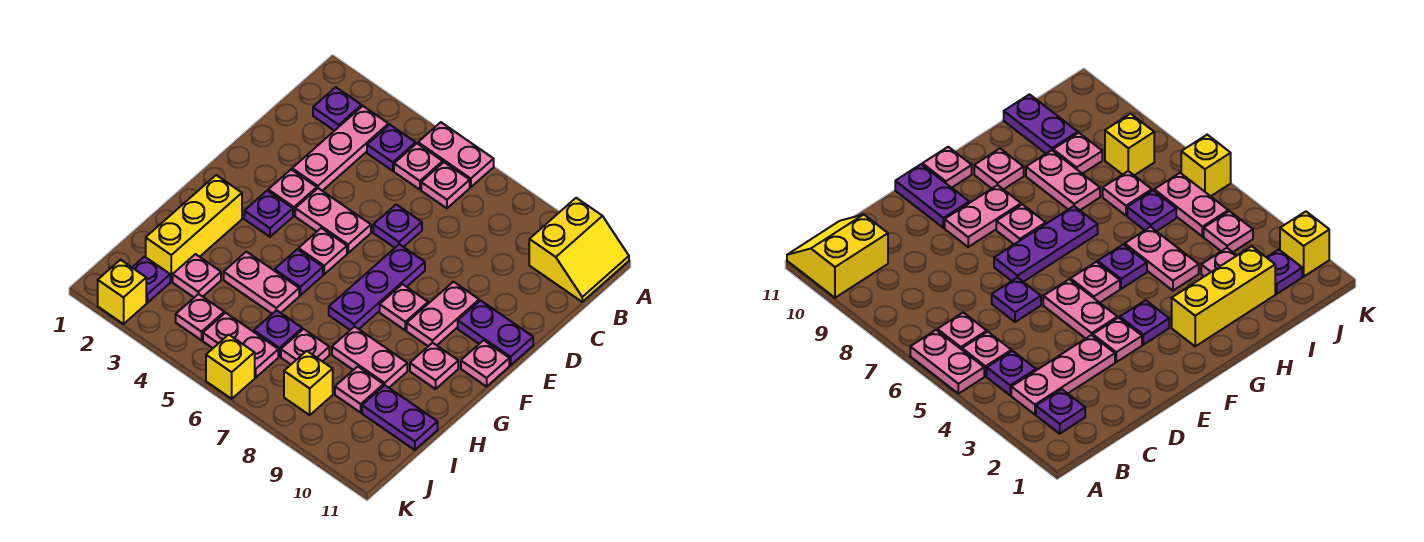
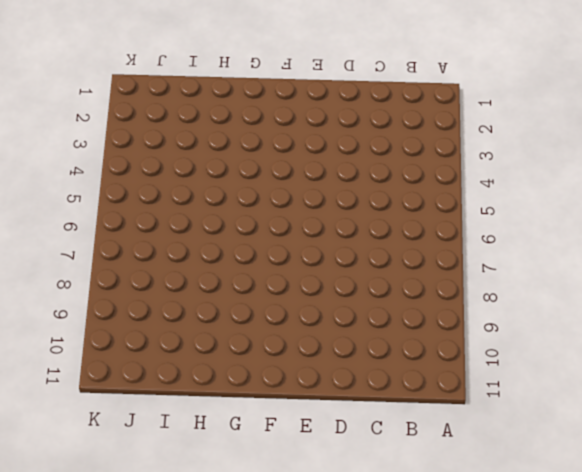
none -> pink 1x2 plate [418,122,494,187]
none -> yellow 2x2 slope [529,198,629,302]
none -> purple 1x1 plate [313,87,361,131]
none -> pink 1x3 plate [292,106,389,191]

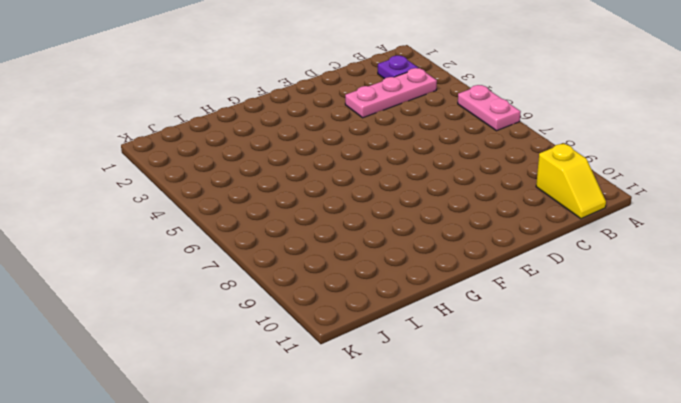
yellow 1x2 slope [536,143,606,219] -> yellow 2x2 slope [529,198,629,302]
none -> purple 1x1 plate [367,125,416,171]
none -> pink 1x1 plate [394,144,443,190]
none -> pink 1x1 plate [421,162,470,208]
none -> purple 1x1 plate [373,204,422,248]

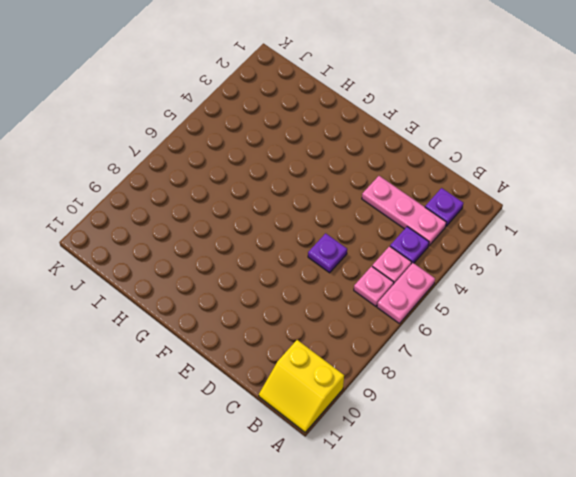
none -> pink 1x1 plate [268,170,317,216]
none -> pink 1x2 plate [295,188,371,253]
none -> purple 1x3 plate [329,244,425,330]
none -> pink 1x2 plate [407,282,479,346]

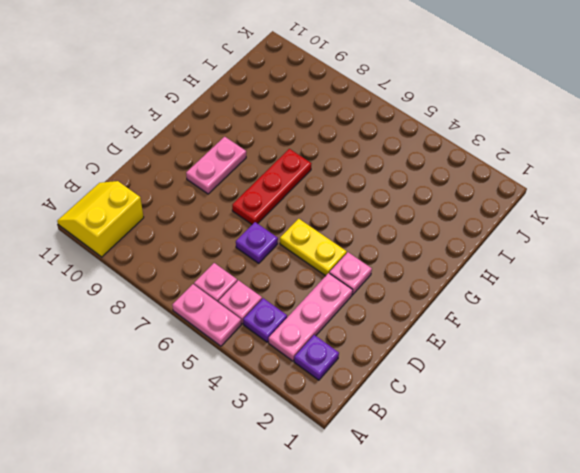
yellow 1x2 plate [280,219,347,276] -> pink 1x2 plate [295,188,371,253]
red 1x3 plate [232,149,311,224] -> purple 1x3 plate [329,244,425,330]
none -> purple 1x2 plate [458,301,533,365]
none -> purple 1x1 plate [244,191,293,237]
none -> pink 1x1 plate [298,228,347,274]
none -> pink 1x1 plate [380,284,428,330]

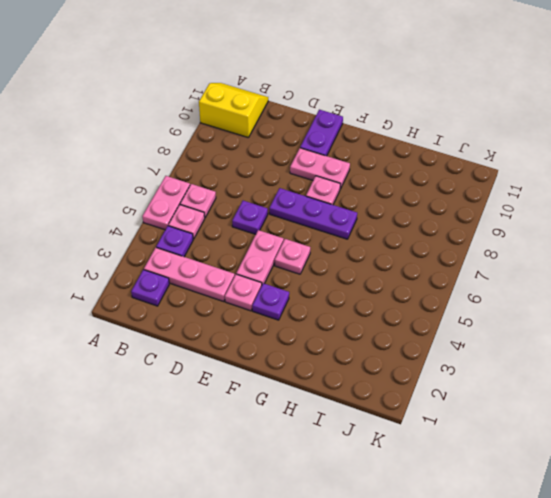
none -> pink 1x1 plate [461,340,509,387]
none -> yellow 1x3 brick [146,175,242,282]
none -> purple 1x1 plate [275,249,323,295]
none -> pink 1x1 plate [410,343,458,389]

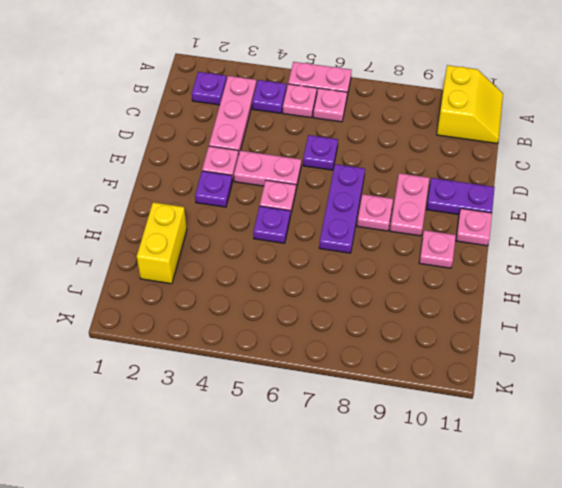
yellow 1x2 brick [136,202,187,284] -> yellow 1x3 brick [146,175,242,282]
none -> pink 1x2 plate [224,252,299,314]
none -> pink 1x2 plate [332,326,407,387]
none -> pink 1x1 plate [173,254,221,297]
none -> purple 1x1 plate [254,310,302,357]

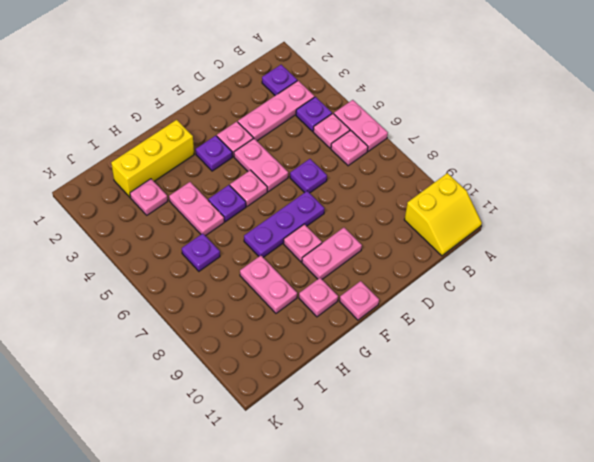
none -> purple 1x2 plate [458,301,533,365]
none -> pink 1x1 plate [281,329,329,364]
none -> pink 1x1 plate [335,366,384,413]
none -> purple 1x2 plate [362,385,438,450]

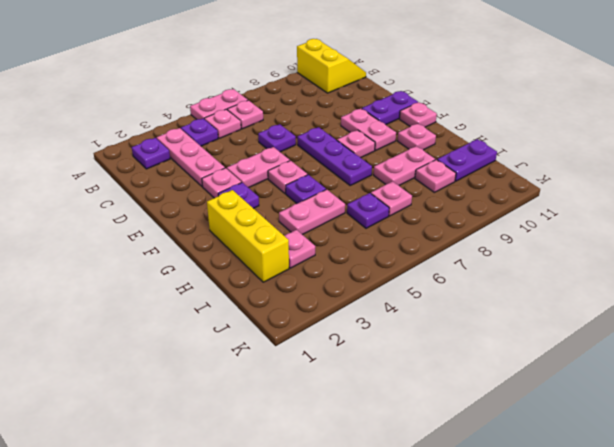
none -> purple 1x1 plate [132,257,170,303]
none -> pink 1x1 plate [176,294,224,340]
none -> pink 1x2 plate [203,313,278,378]
none -> yellow 1x1 brick [284,351,333,415]

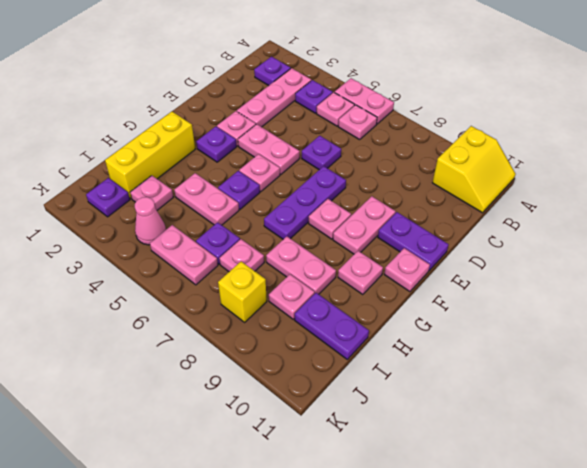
pink 1x1 cone [135,197,166,245] -> pink 1x1 plate [176,294,224,340]
none -> yellow 1x1 brick [98,260,146,324]
none -> yellow 1x1 brick [206,335,255,399]

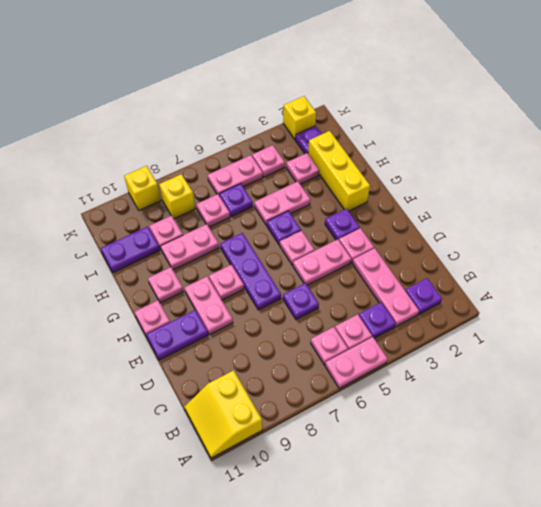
yellow 1x1 brick [124,166,161,210] -> yellow 1x1 brick moved to [206,335,255,399]

